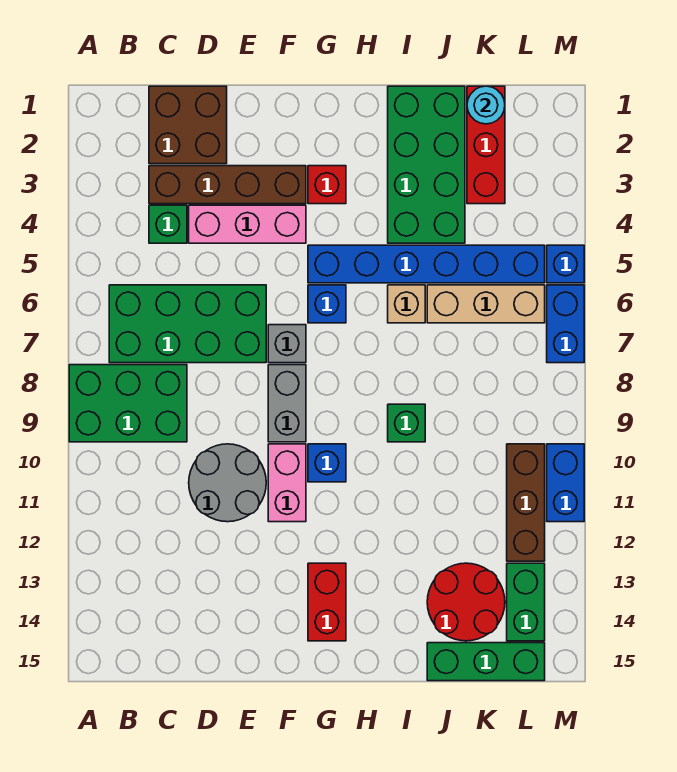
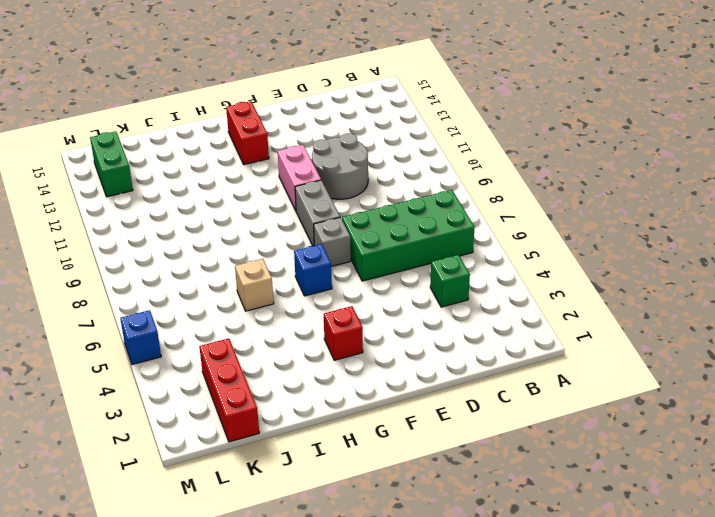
none -> green 2x3 brick [69,365,187,442]
none -> brown 2x2 brick [149,86,227,164]
none -> brown 1x4 brick [149,166,306,204]

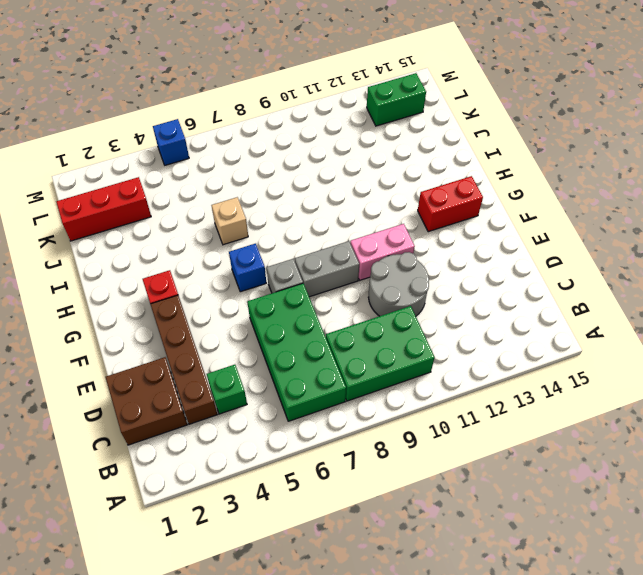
green 2x3 brick [326,306,435,401] -> green 2x3 brick turned to [69,365,187,442]
none -> pink 1x3 brick [189,205,306,243]
none -> blue 1x6 brick [308,245,545,283]
none -> blue 1x1 brick [308,444,346,482]

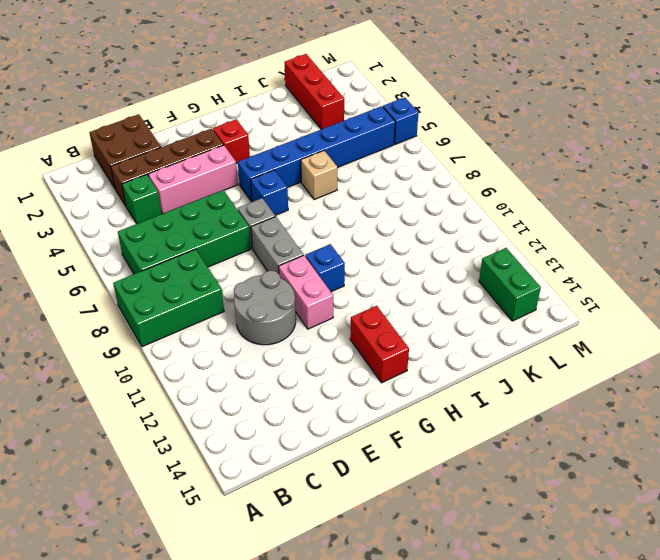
none -> green 2x4 brick [388,86,465,243]
none -> green 1x1 brick [388,404,425,442]
none -> tan 1x3 brick [427,285,545,323]

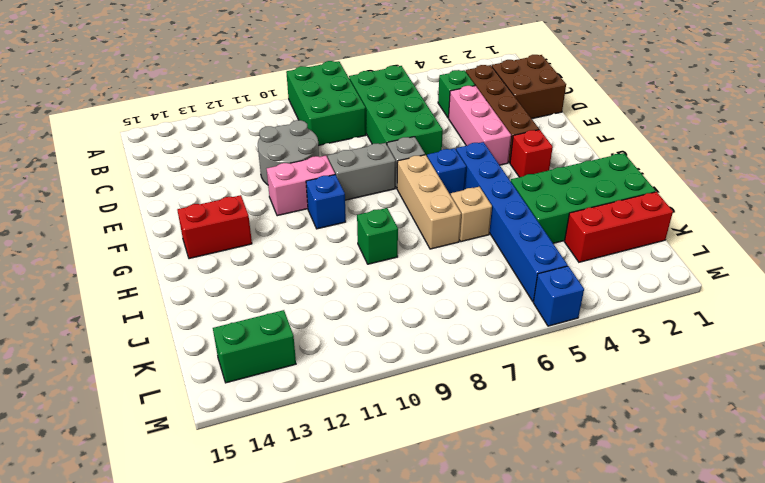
tan 1x3 brick [397,155,461,249] -> tan 1x3 brick moved to [427,285,545,323]
none -> red 2x2 round brick [427,563,505,641]
none -> green 1x3 brick [427,643,545,681]
none -> brown 1x3 brick [507,444,545,561]

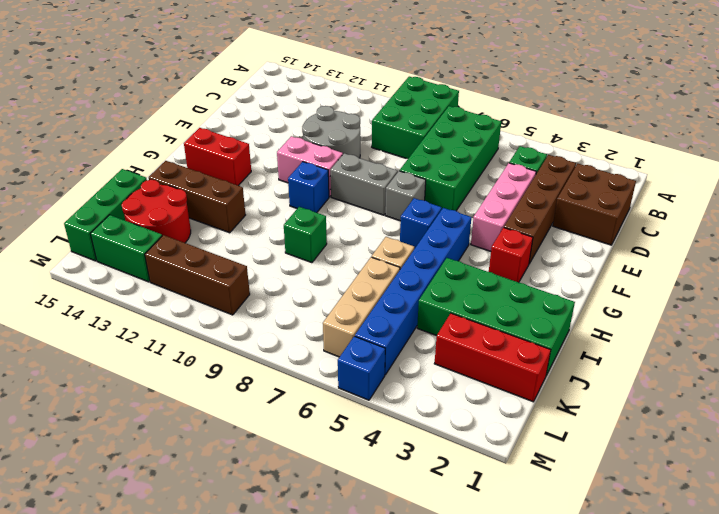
brown 1x3 brick [149,161,245,233] -> none
none -> blue 1x2 brick [547,285,584,363]
none -> blue 1x2 brick [547,444,584,522]
none -> cyan 1x1 round brick [467,86,505,124]

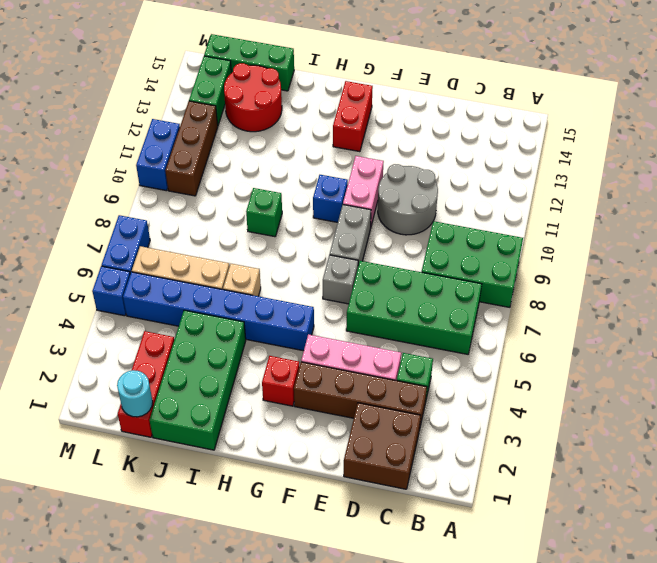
none -> blue 1x1 brick [308,285,346,323]

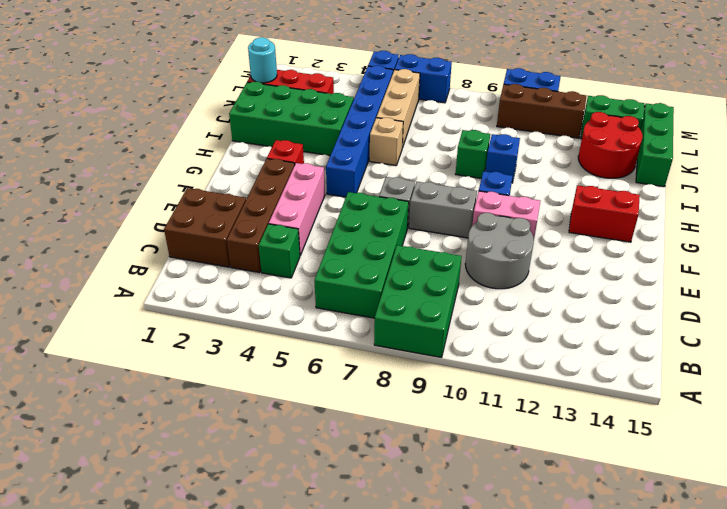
blue 1x1 brick [485,134,520,183] -> blue 1x1 brick moved to [308,285,346,323]

